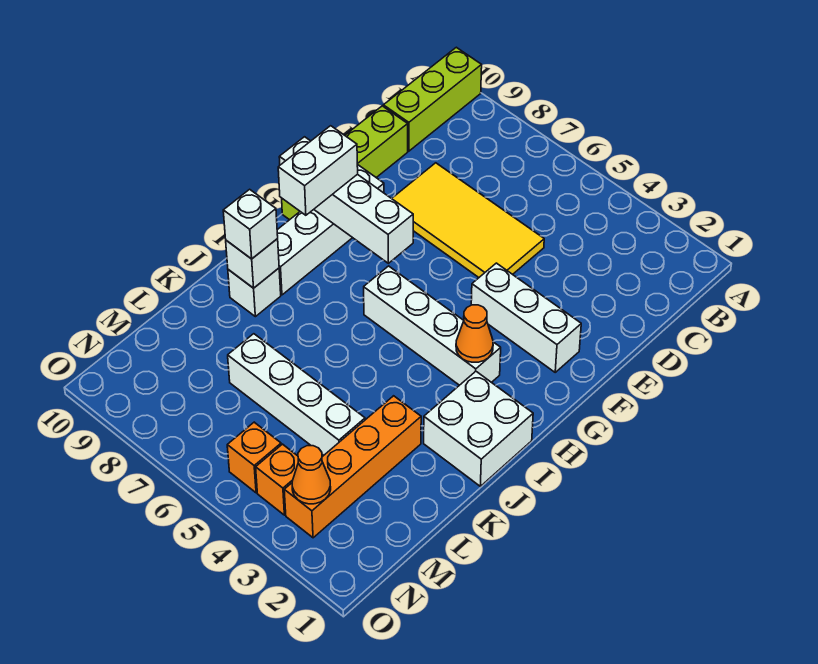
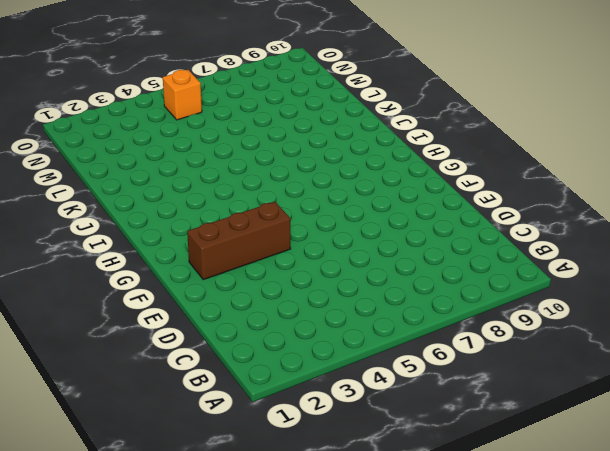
brown 1x3 brick [187,202,291,280] -> white 1x3 brick [471,263,581,372]
none -> lime 1x3 brick [383,47,482,151]
none -> yellow 2x4 tile [392,163,544,277]
none -> lime 1x4 brick [282,106,408,220]

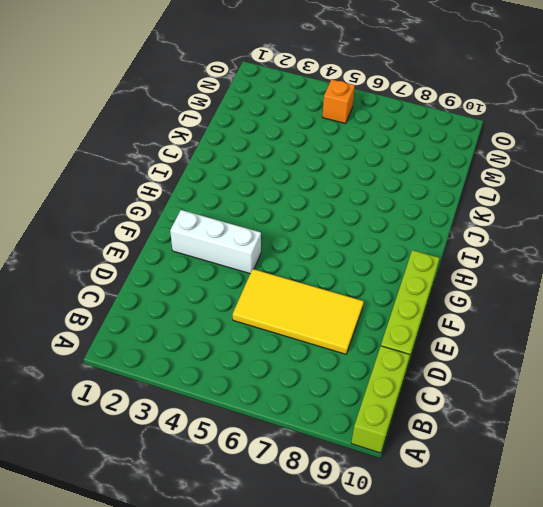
none -> white 1x4 brick [277,165,384,295]
none -> white 1x4 brick [364,266,501,385]
none -> white 2x2 brick [424,372,533,486]

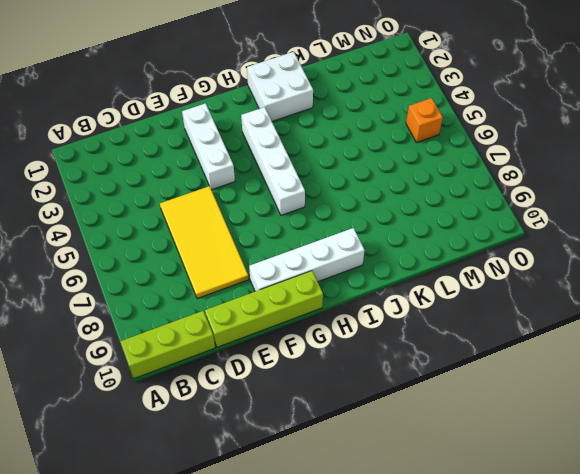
none -> white 1x1 brick [228,268,281,317]
none -> orange 1x4 brick [284,396,421,538]
none -> white 1x4 brick [228,334,365,455]

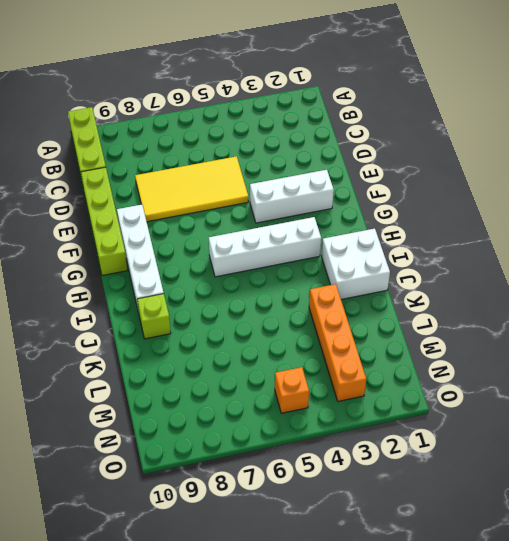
lime 1x1 brick [137,294,171,339] -> white 1x1 brick [228,268,281,317]
none -> white 1x4 brick [228,334,365,455]
none -> orange 1x1 brick [256,444,298,515]
none -> white 1x4 brick [279,137,413,263]

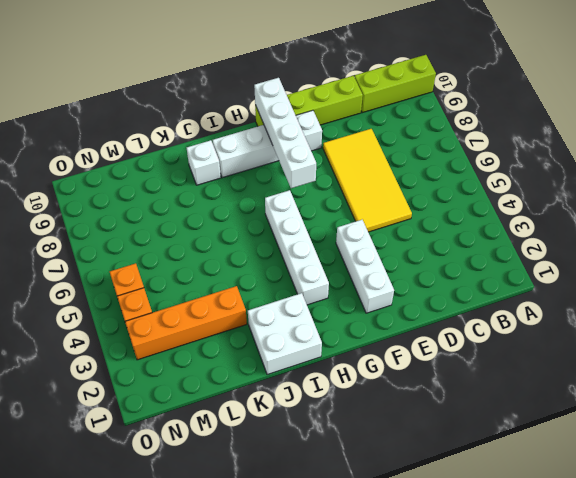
none -> white 1x4 brick [228,334,365,455]
none -> orange 1x1 cone [456,305,493,362]
none -> white 1x1 brick [226,239,279,288]

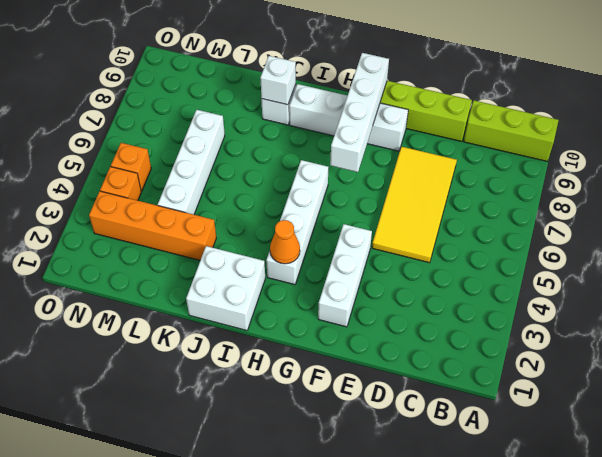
none -> orange 1x1 cone [292,446,331,504]
none -> white 1x2 brick [278,126,358,215]
none -> white 1x1 brick [223,189,278,259]

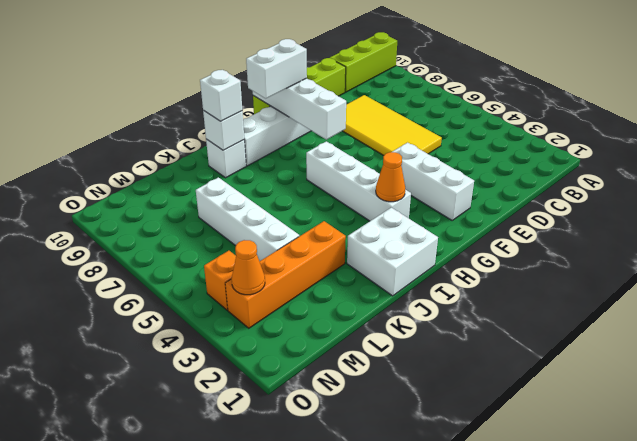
none -> orange 1x1 brick [227,422,281,493]

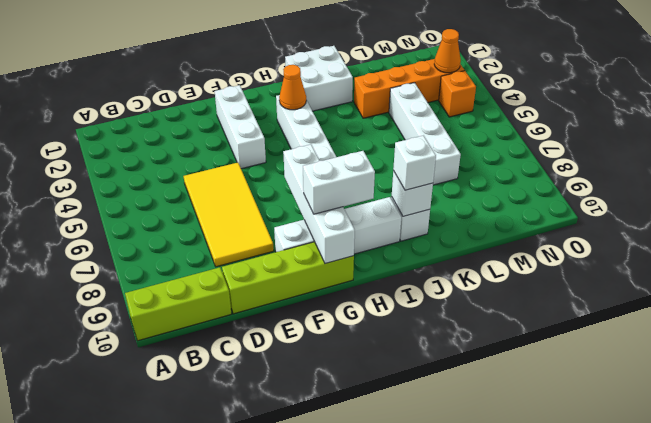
none -> orange 1x1 brick [227,422,281,493]

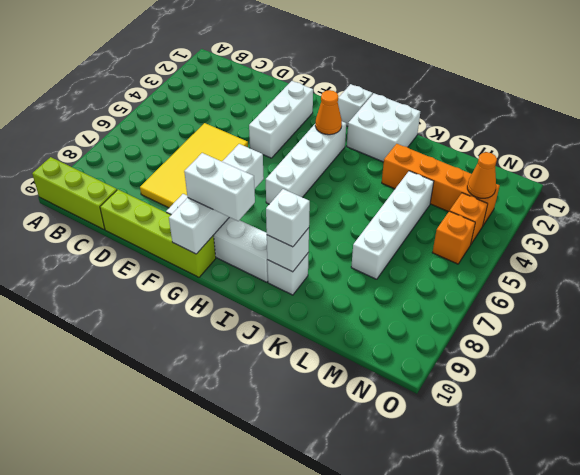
white 1x1 brick [338,84,373,126] -> none

